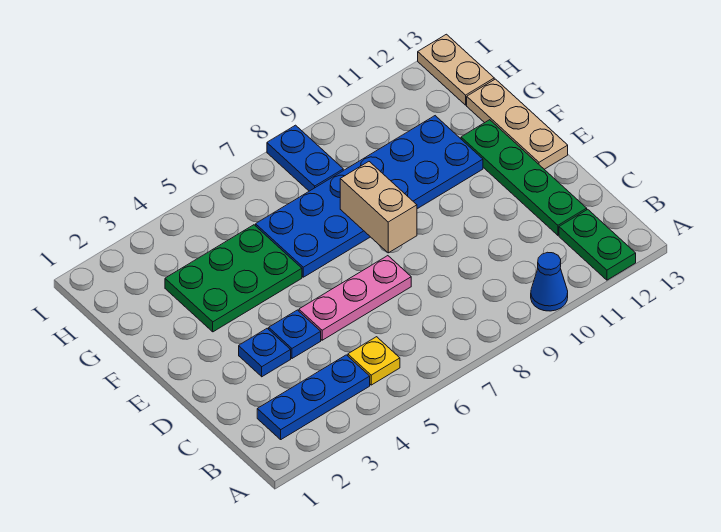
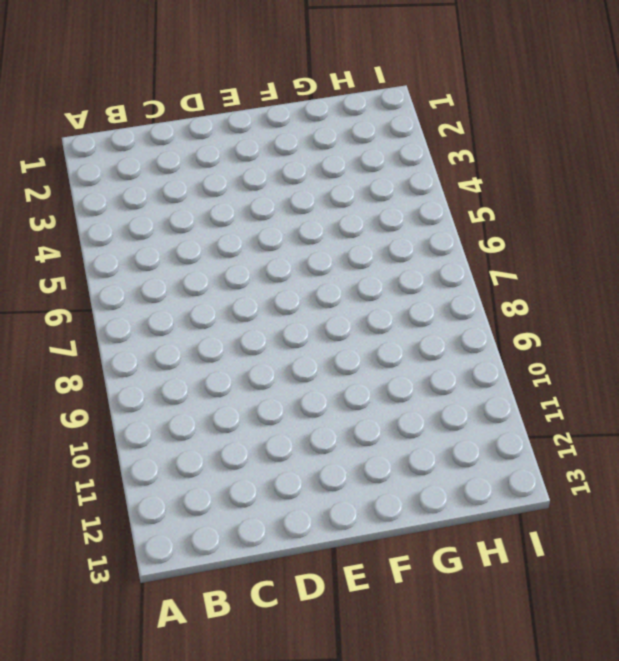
none -> blue 1x1 cone [531,252,568,311]
none -> green 1x2 plate [559,209,636,280]
none -> blue 1x3 plate [257,355,370,439]

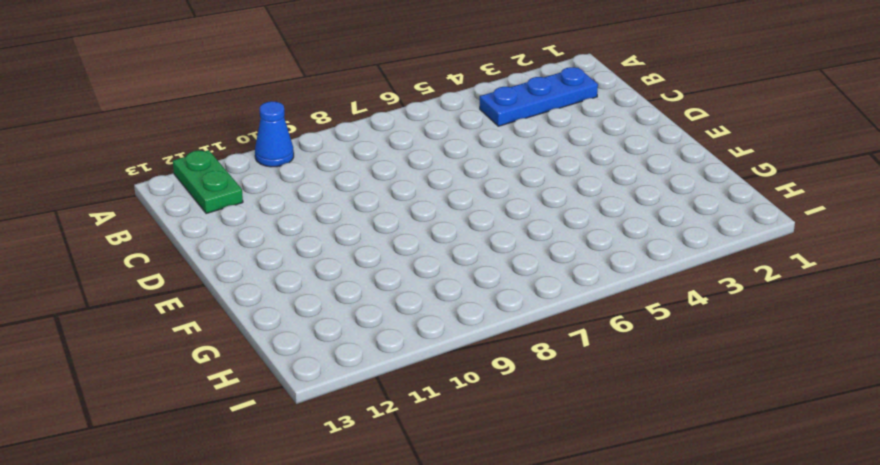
none -> yellow 1x1 plate [348,337,400,385]
none -> green 1x4 plate [461,120,587,235]
none -> blue 1x1 plate [239,328,291,377]

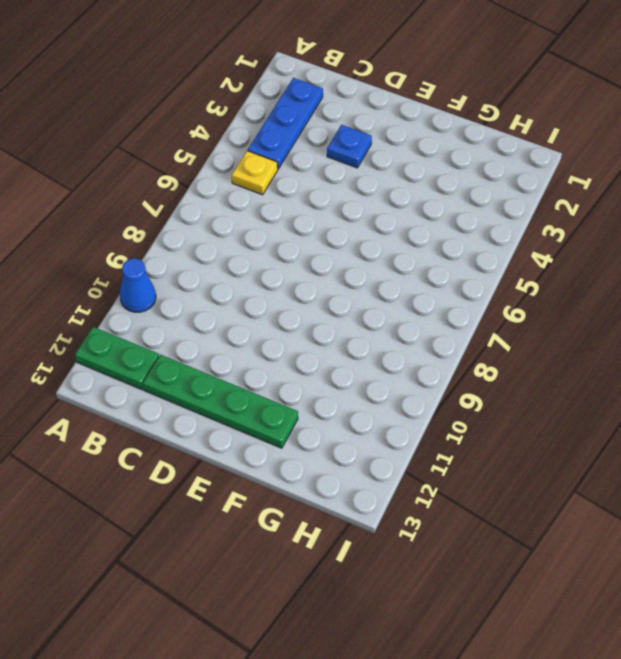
none -> blue 1x1 plate [269,310,321,358]
none -> pink 1x3 plate [299,256,411,340]
none -> tan 1x3 plate [467,79,568,169]

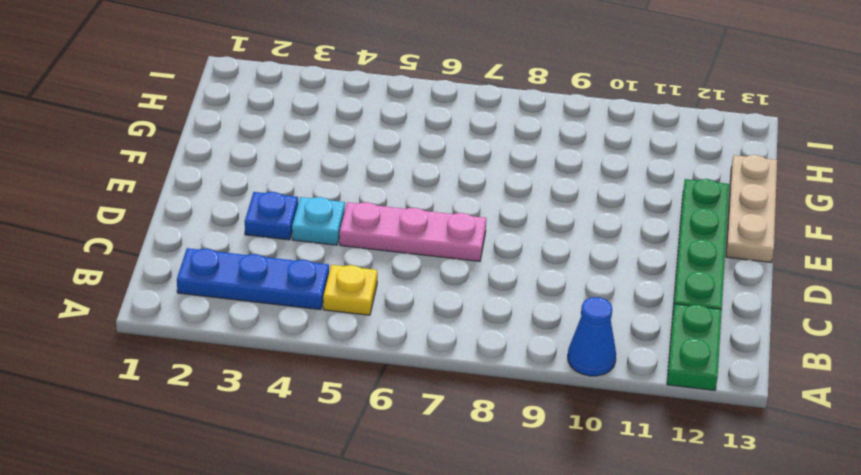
cyan 1x1 plate [292,197,345,245] -> blue 1x1 plate [269,310,321,358]
none -> green 2x3 plate [165,225,302,332]
none -> blue 2x6 plate [256,116,483,277]
none -> blue 1x2 plate [267,125,343,191]

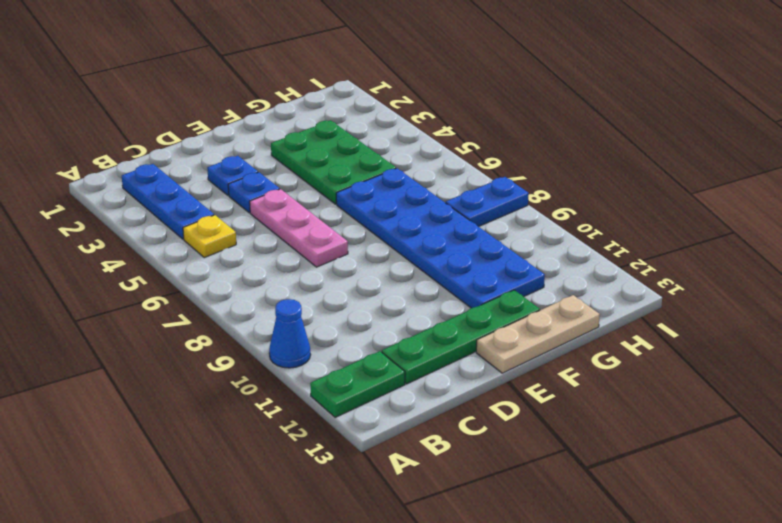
none -> tan 1x2 plate [418,34,494,105]
none -> tan 1x2 brick [340,162,417,253]

